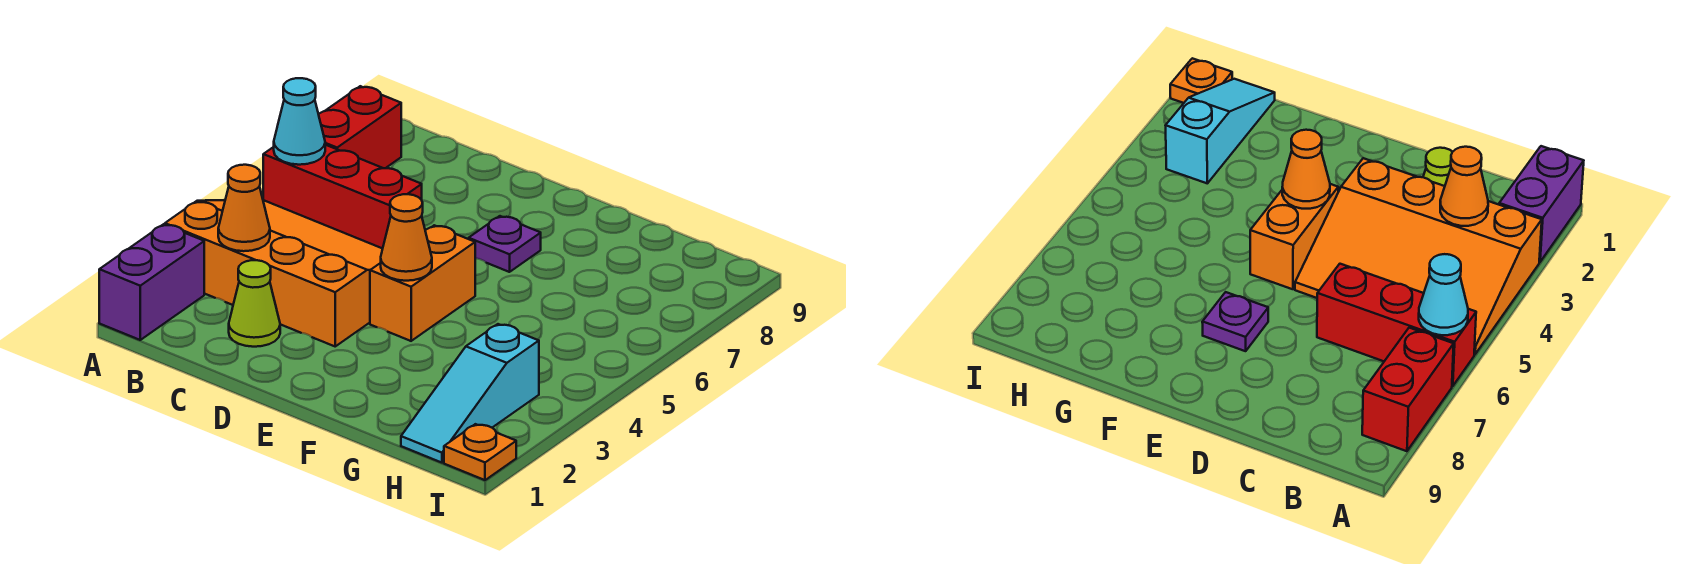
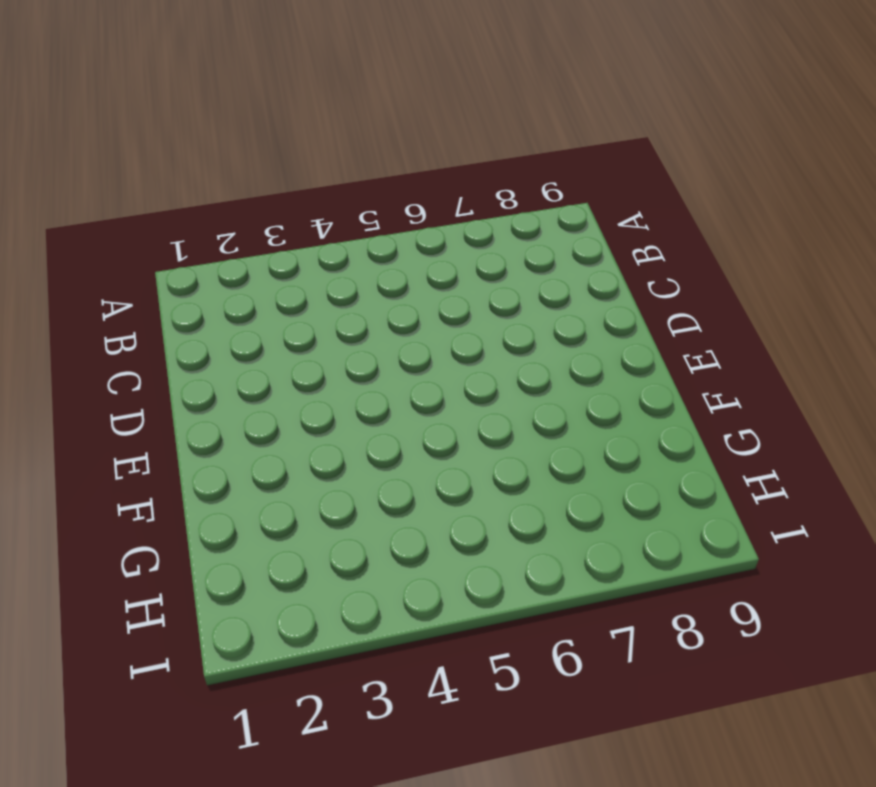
none -> purple 1x2 brick [99,224,204,340]
none -> orange 3x4 slope [165,200,382,346]
none -> red 1x3 brick [263,145,422,249]

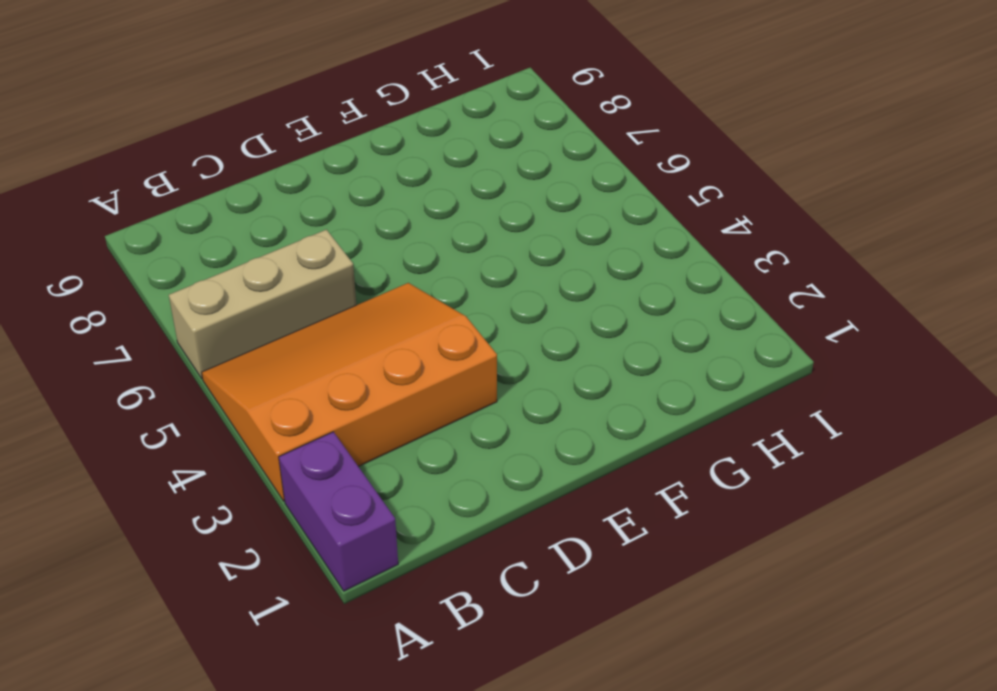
tan 1x3 brick [169,230,356,379] -> red 1x3 brick [263,145,422,249]
none -> red 1x2 brick [319,86,401,168]
none -> lime 1x1 cone [229,260,280,347]
none -> orange 1x2 brick [370,225,475,341]

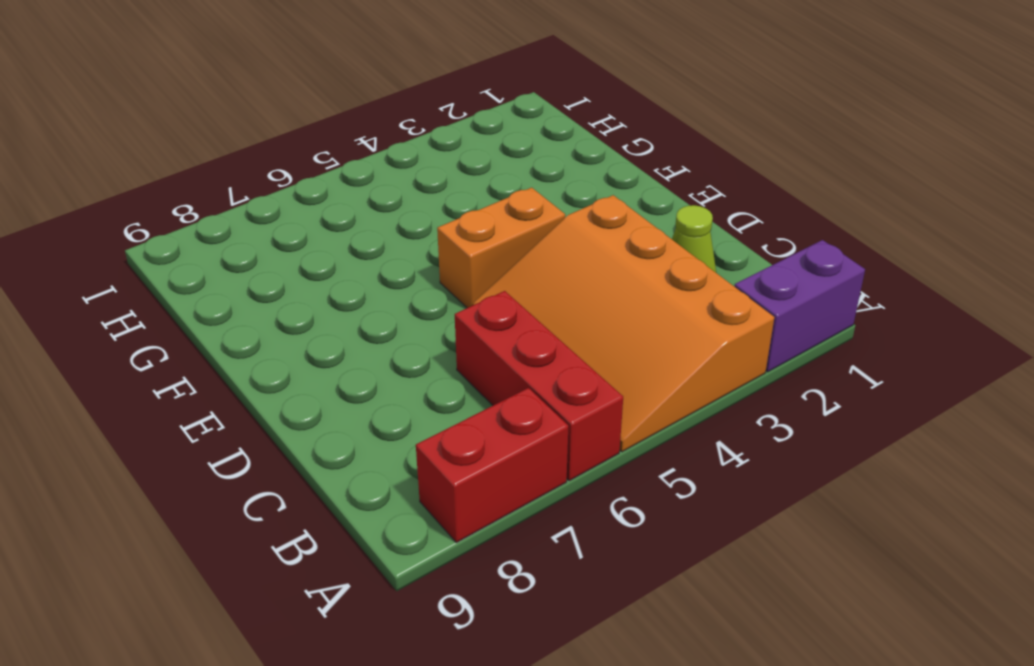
none -> purple 1x1 plate [469,216,541,272]
none -> cyan 1x3 slope [401,324,539,463]
none -> orange 1x1 plate [444,424,516,480]

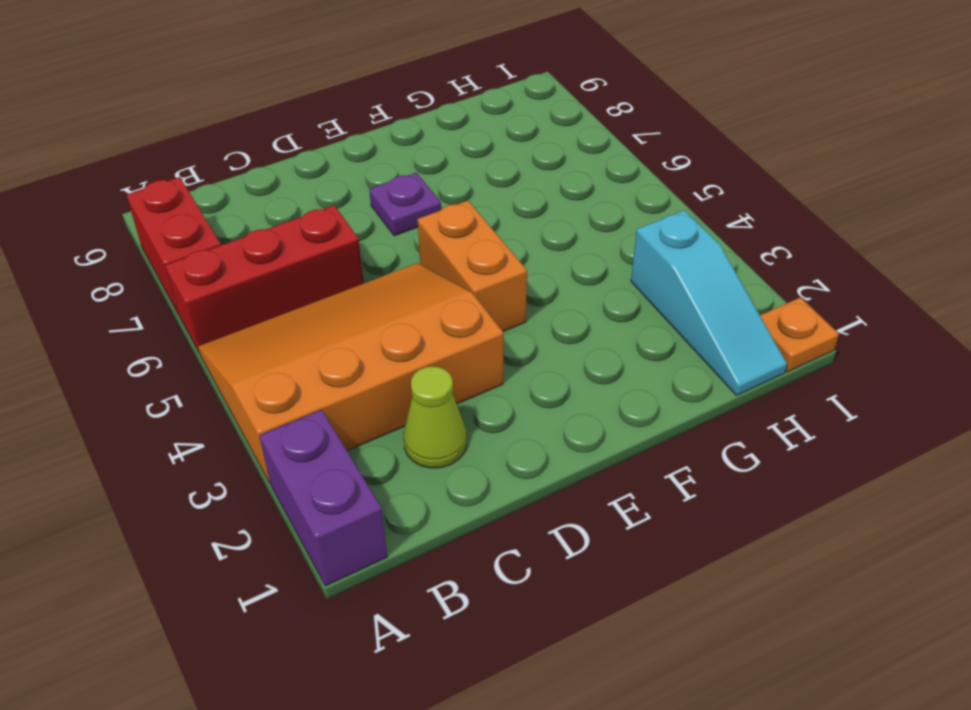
none -> cyan 1x1 cone [274,78,325,165]
none -> orange 1x1 cone [218,165,270,251]
none -> orange 1x1 cone [381,194,432,281]

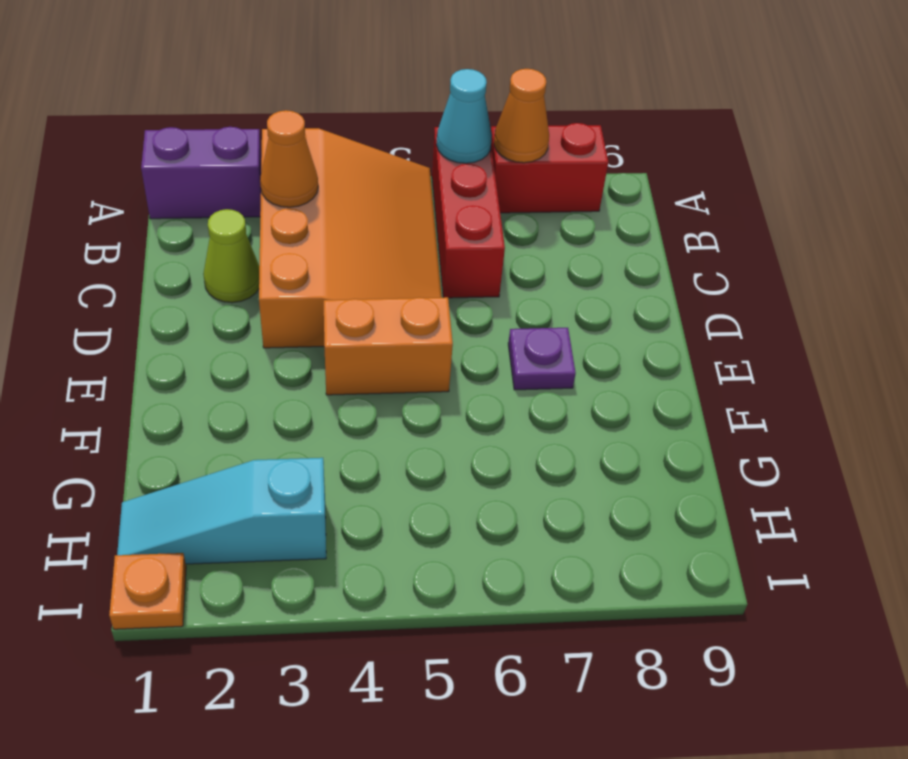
orange 1x1 cone [494,69,549,163] -> orange 1x1 cone moved to [381,194,432,281]

